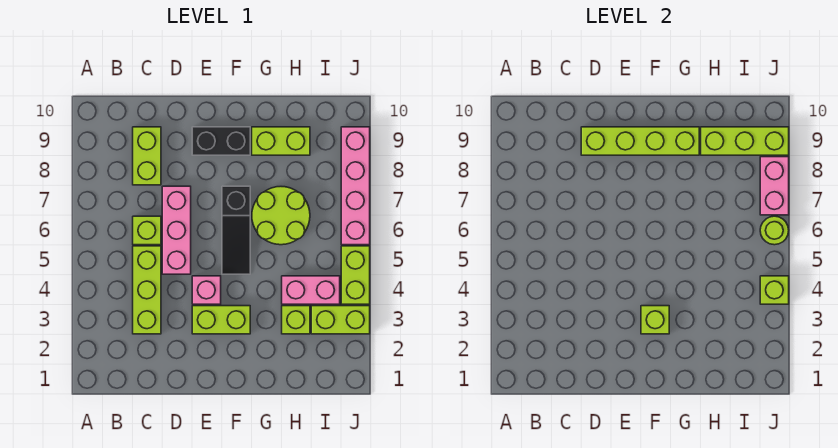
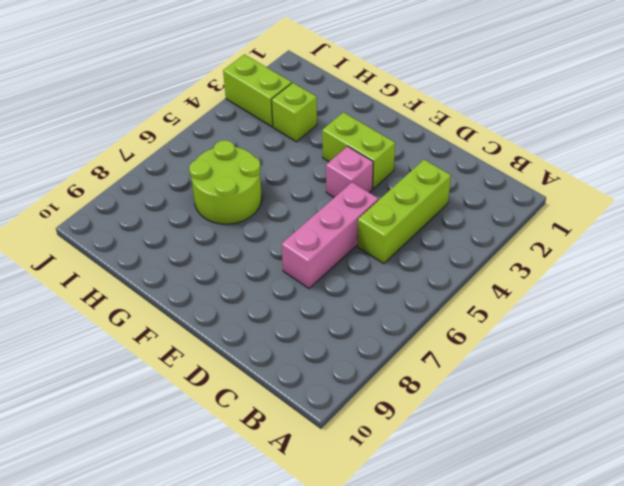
none -> lime 1x1 brick [133,216,161,245]
none -> lime 1x2 brick [133,127,161,185]
none -> black 1x2 brick [192,127,250,155]

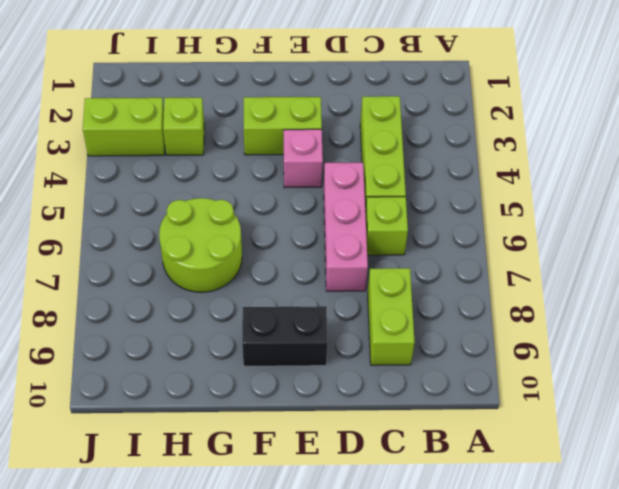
none -> black 1x3 slope [222,186,250,274]
none -> lime 1x2 brick [252,127,310,155]
none -> pink 1x2 brick [282,276,340,304]

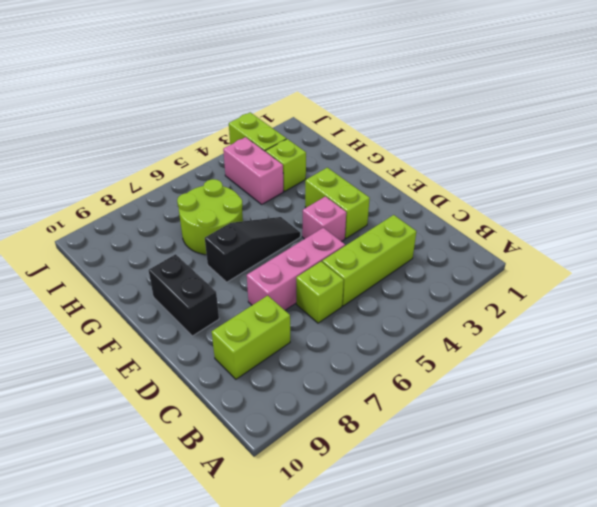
none -> lime 1x2 brick [252,127,310,155]
none -> lime 1x2 brick [341,246,370,304]
none -> pink 1x4 brick [341,127,370,245]

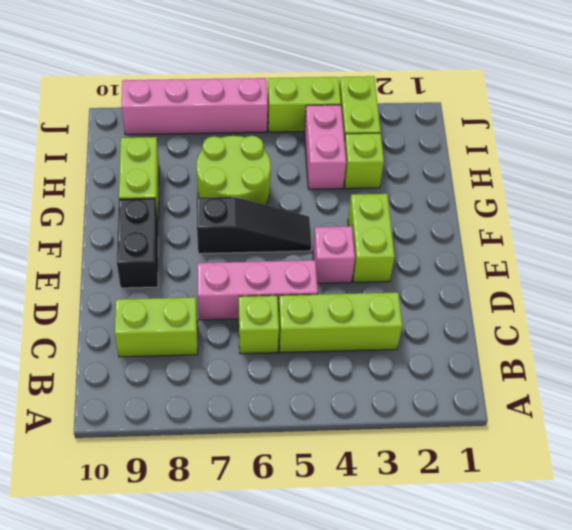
none -> lime 1x4 brick [581,127,699,155]
none -> lime 1x1 brick [641,306,669,334]
none -> lime 1x3 brick [701,127,789,155]

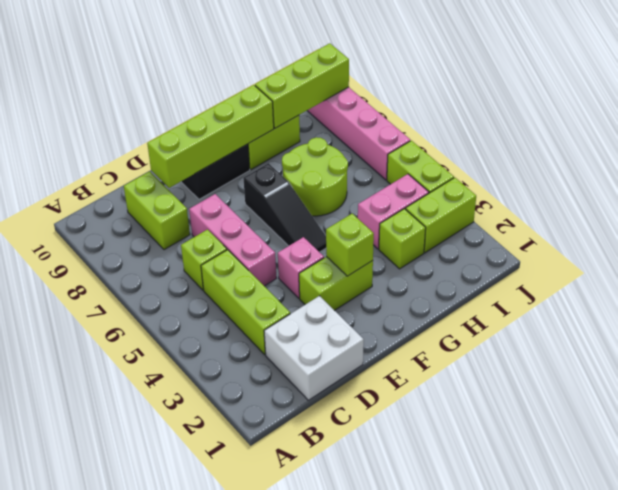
white 2x2 brick [264,296,364,400] -> none
none -> lime 1x1 brick [760,276,789,304]
none -> lime 1x1 round brick [760,216,789,245]
none -> pink 1x2 brick [760,157,789,215]

